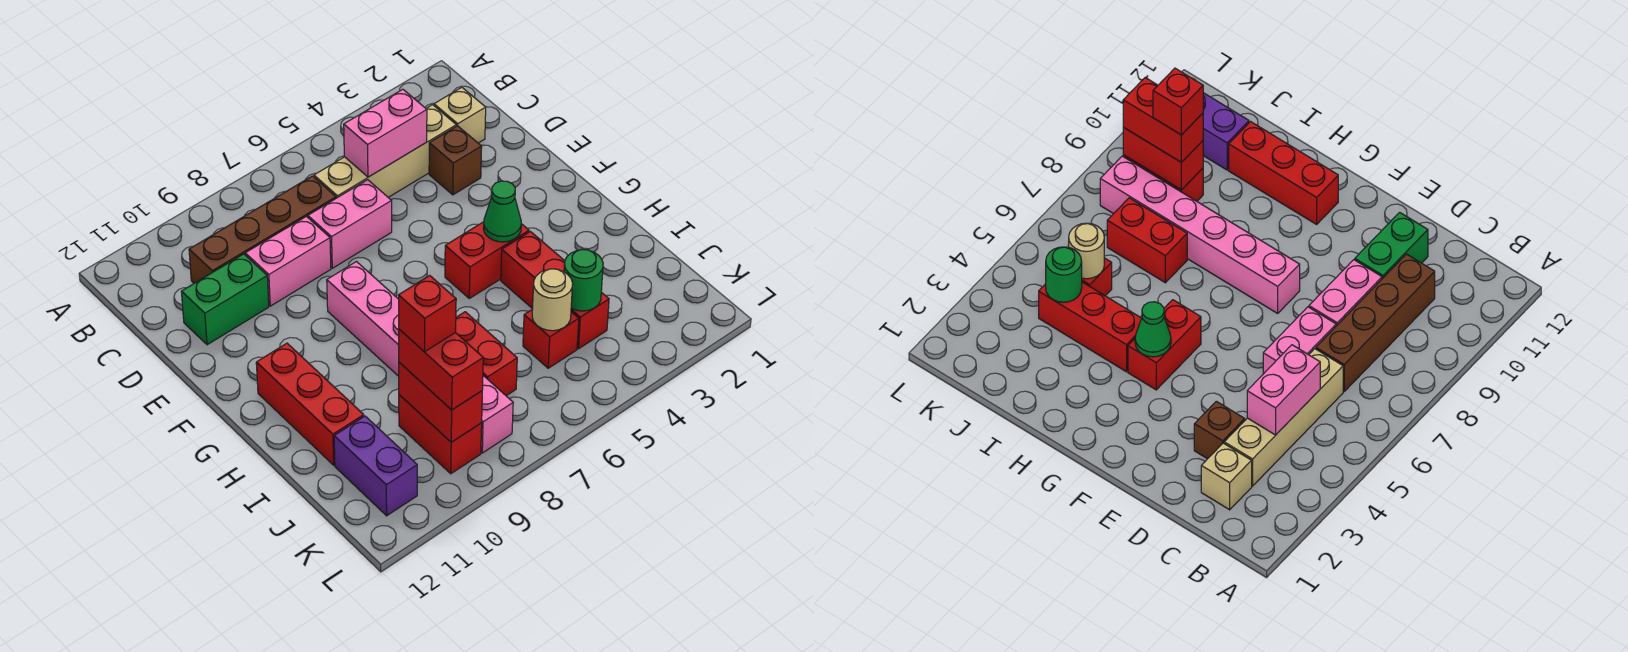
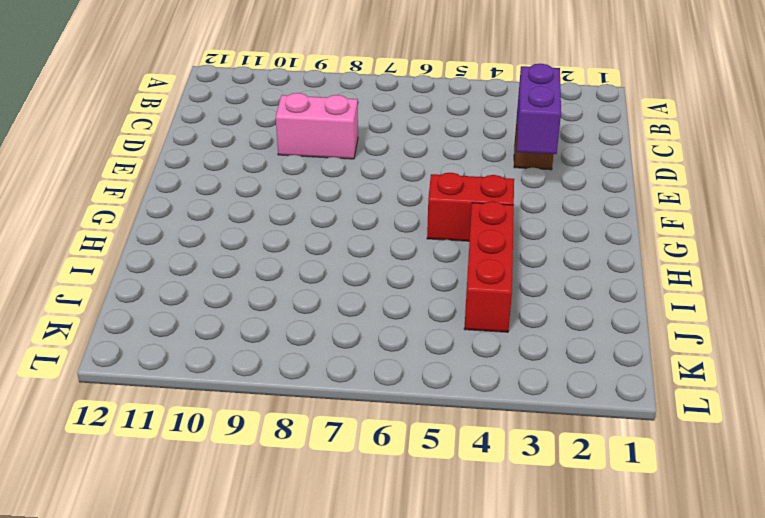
purple 1x2 brick [517,64,561,154] -> purple 1x2 brick moved to [334,416,417,516]
none -> tan 1x1 brick [434,87,486,143]
none -> tan 1x4 brick [314,105,456,198]
none -> brown 1x4 brick [189,176,336,283]

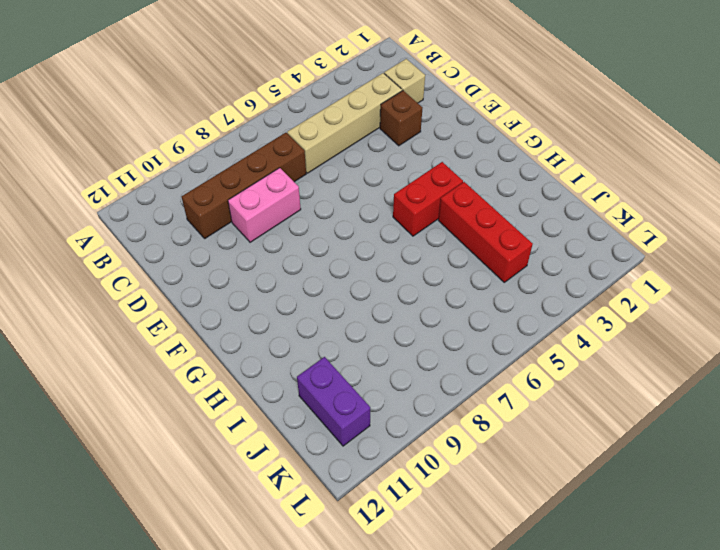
none -> pink 1x2 brick [308,180,392,268]
none -> green 1x2 brick [181,254,269,345]
none -> pink 1x6 brick [327,262,513,453]

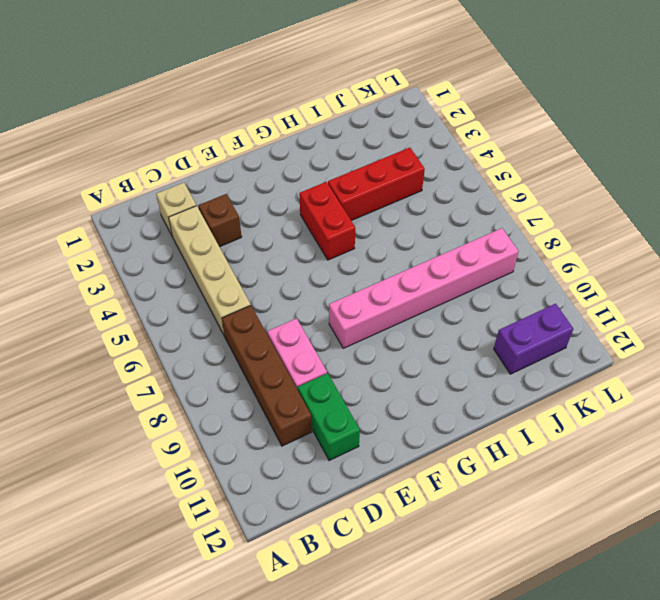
none -> pink 1x2 brick [308,180,392,268]
none -> red 1x3 brick [256,343,364,465]
none -> red 1x2 brick [455,312,517,396]

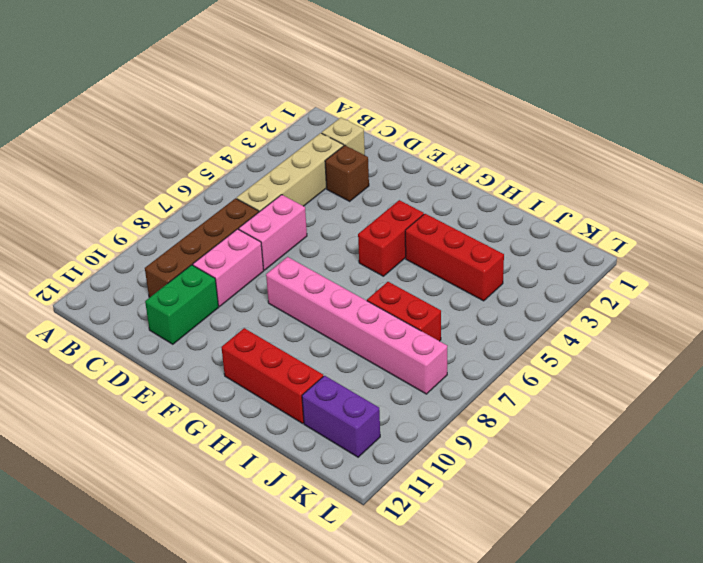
none -> red 1x1 brick [523,310,579,368]
none -> red 1x2 brick [399,395,482,474]
none -> pink 1x2 brick [344,89,427,177]

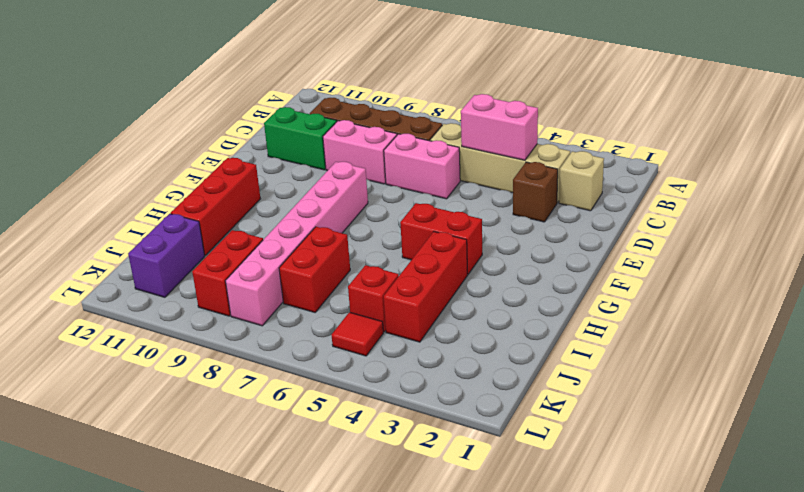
red 1x1 tile [331,312,383,356] -> none
none -> green 1x1 cone [483,181,521,242]
none -> green 1x1 round brick [564,249,603,311]
none -> tan 1x1 round brick [532,269,573,331]

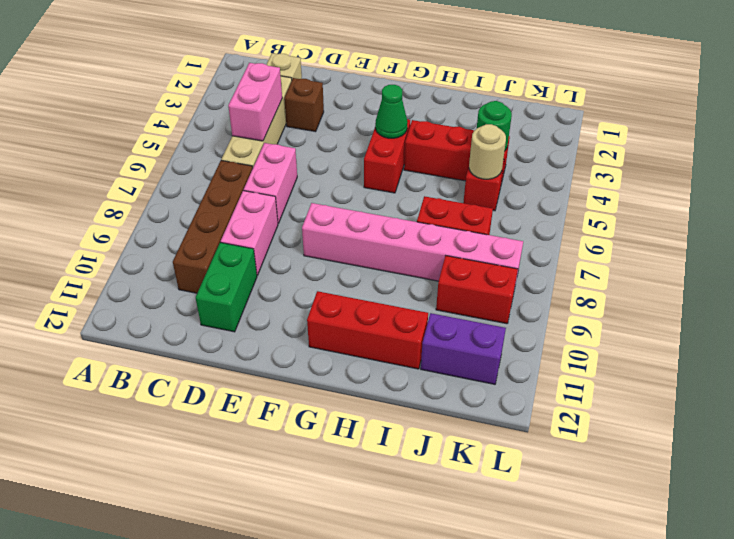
none -> red 1x2 brick [399,362,482,442]
none -> red 1x2 brick [399,329,483,410]
none -> red 1x1 brick [398,276,456,352]

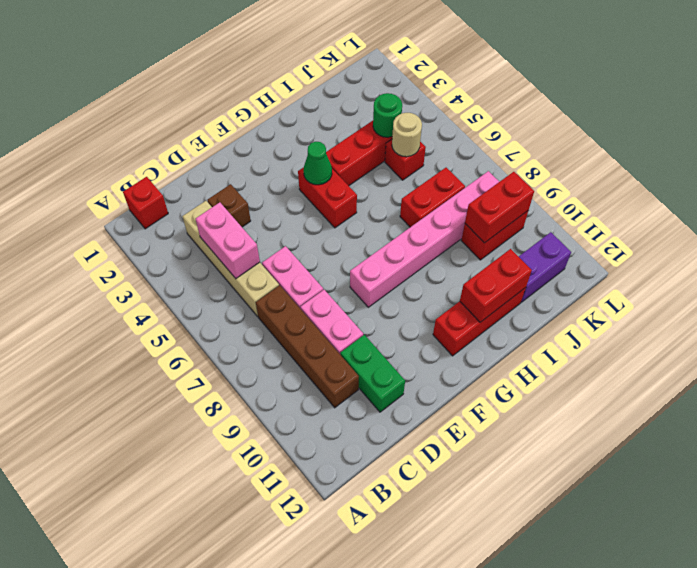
red 1x1 brick [123,177,168,229] -> red 1x1 brick moved to [398,276,456,352]
red 1x2 brick [460,249,532,322] -> red 1x2 brick moved to [399,329,483,410]
none -> tan 1x1 brick [434,87,486,143]

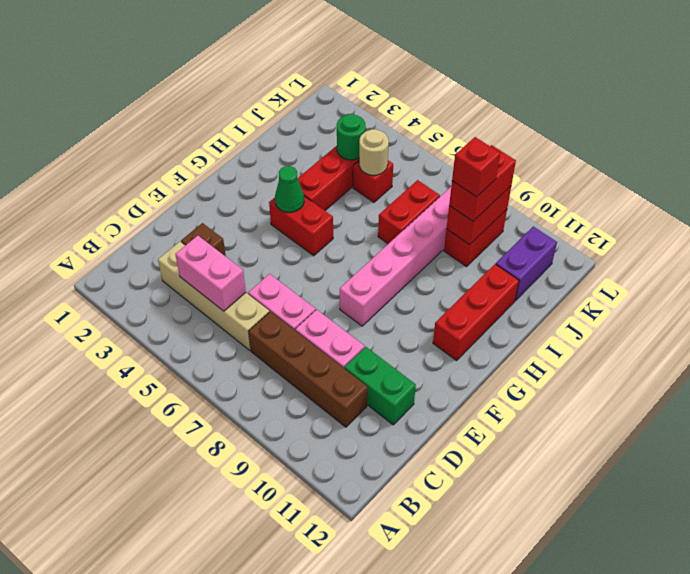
none -> tan 1x1 brick [434,87,486,143]

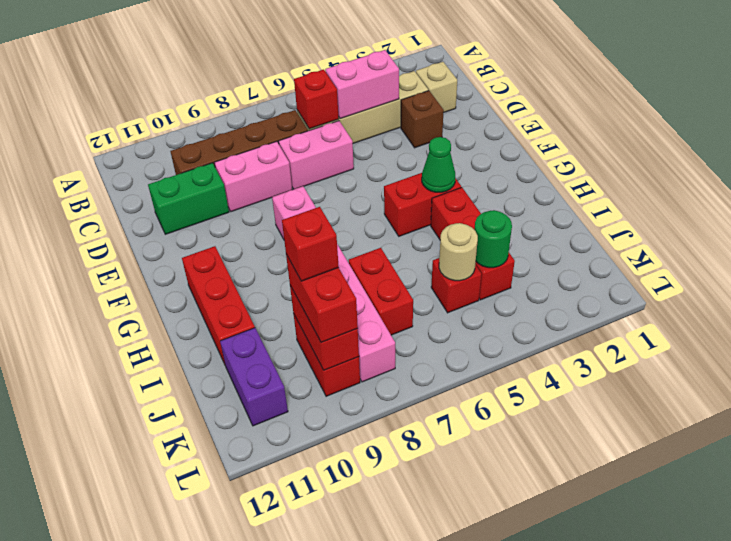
red 1x1 brick [294,70,339,129] -> none

